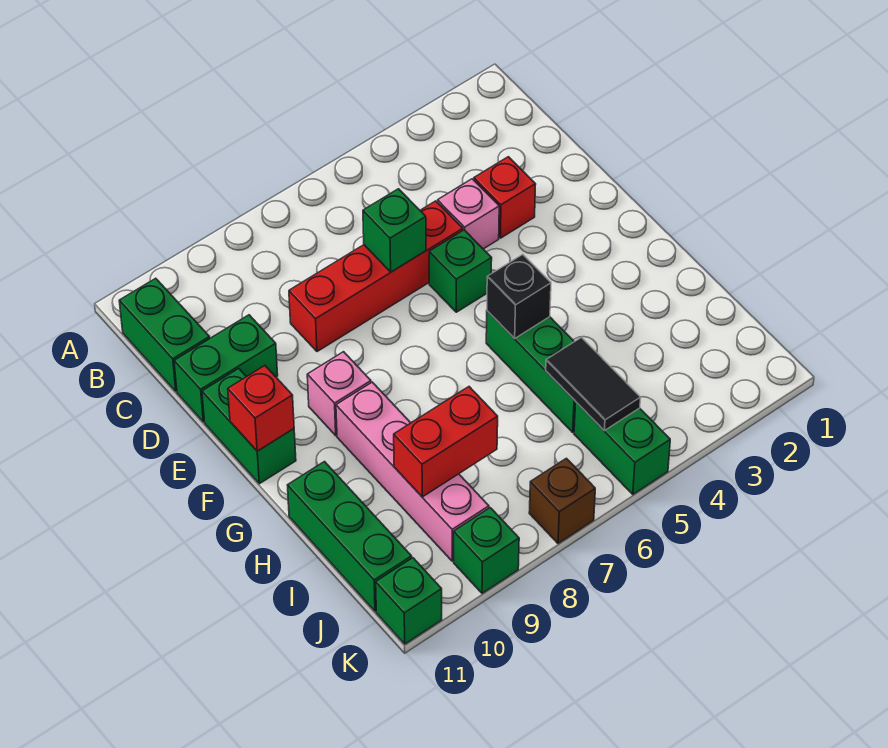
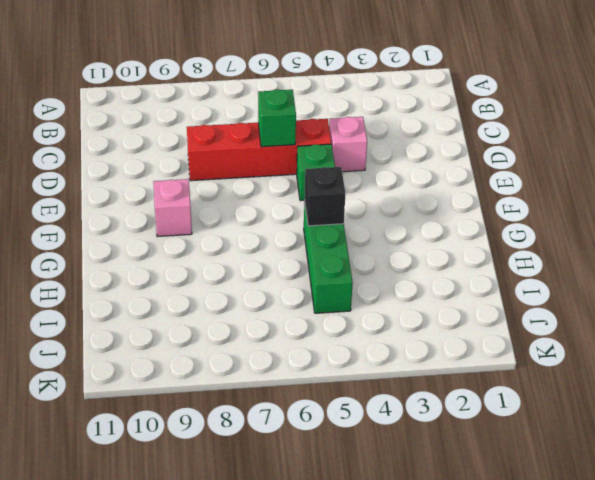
none -> green 1x2 brick [119,278,210,391]
none -> red 1x1 brick [474,157,536,238]
none -> green 1x2 brick [174,315,278,422]

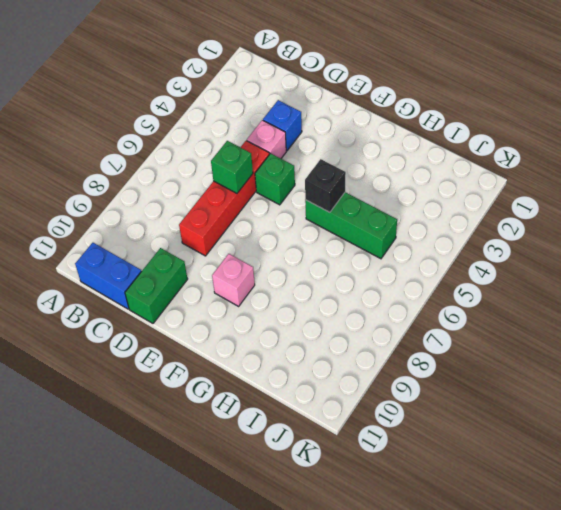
blue 1x2 brick [75,243,142,309] -> green 1x2 brick [119,278,210,391]
blue 1x1 brick [263,100,302,151] -> red 1x1 brick [474,157,536,238]
none -> green 1x2 brick [202,369,296,484]
none -> pink 1x4 brick [336,382,489,561]
none -> green 1x3 brick [287,462,412,611]

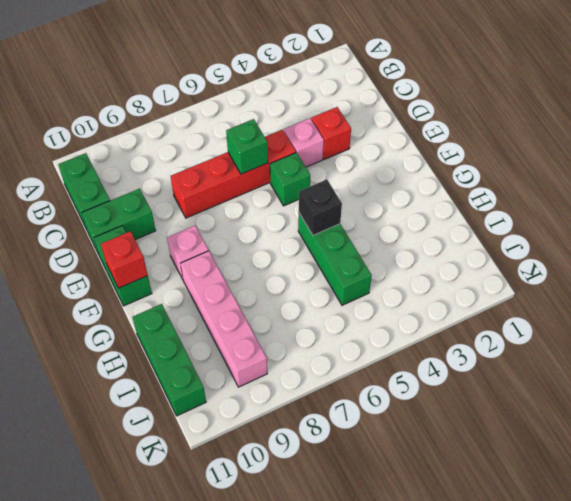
none -> green 1x2 brick [574,402,670,494]
none -> brown 1x1 brick [529,458,595,544]
none -> green 1x1 brick [454,508,519,593]

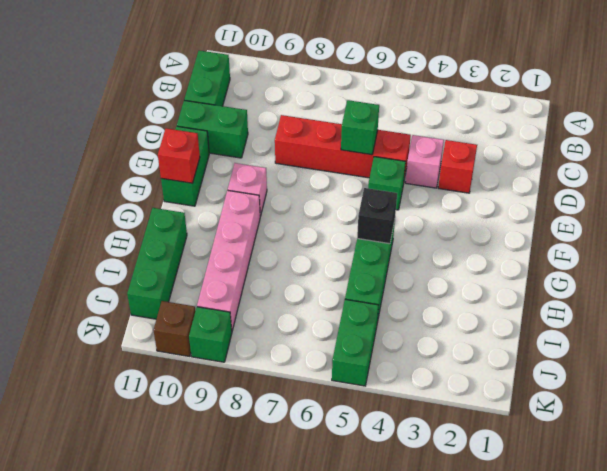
brown 1x1 brick [154,301,195,357] -> brown 1x1 brick moved to [529,458,595,544]
none -> green 1x1 brick [376,558,442,644]
none -> black 1x2 tile [546,337,641,431]
none -> red 1x2 brick [394,387,498,497]

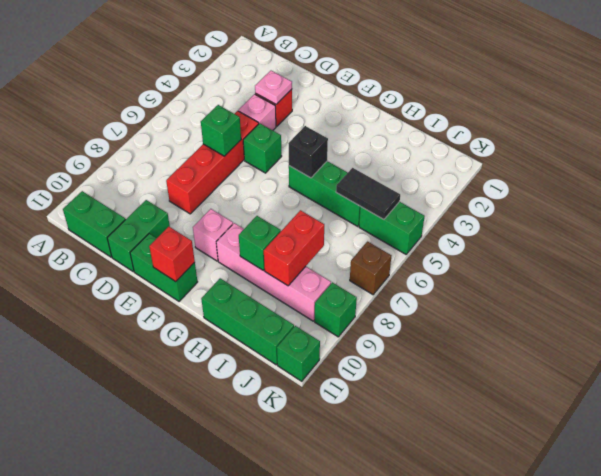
pink 1x1 plate [255,71,292,104] -> none
green 1x1 brick [239,216,281,270] -> none

